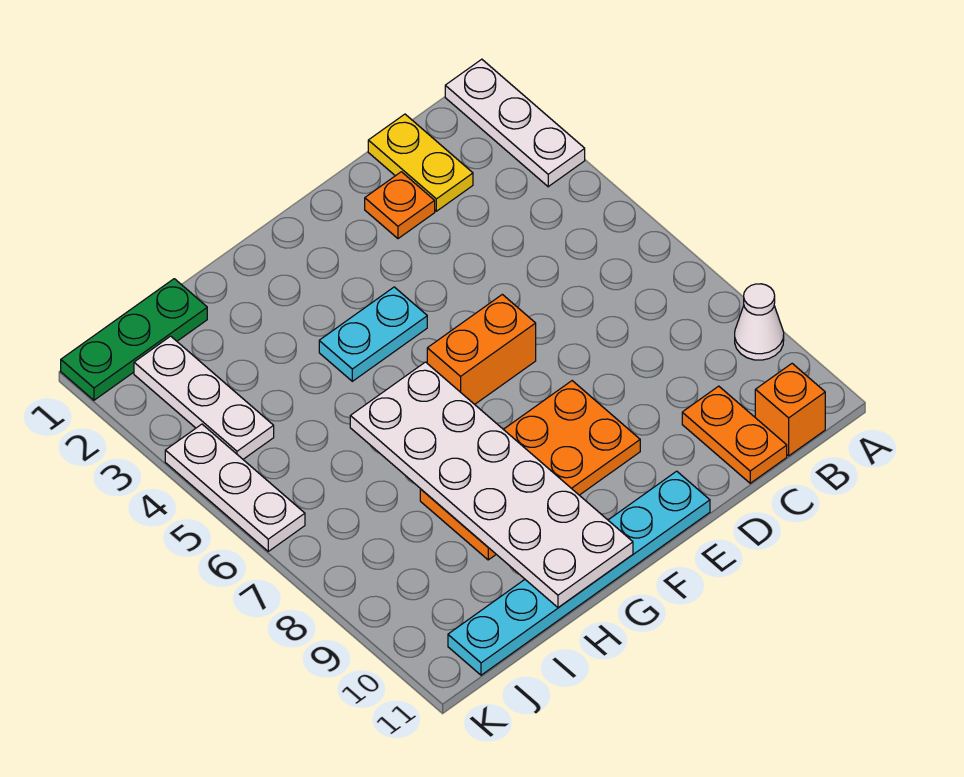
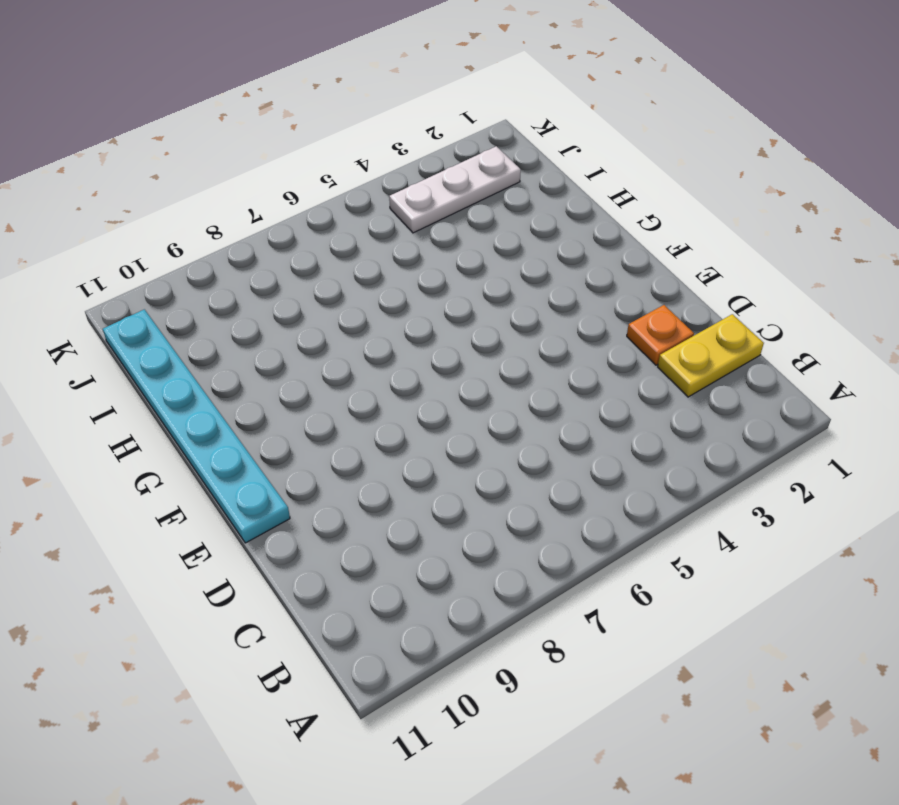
none -> white 1x3 plate [445,59,585,187]
none -> white 1x1 cone [735,284,784,360]
none -> orange 1x1 brick [755,364,825,456]

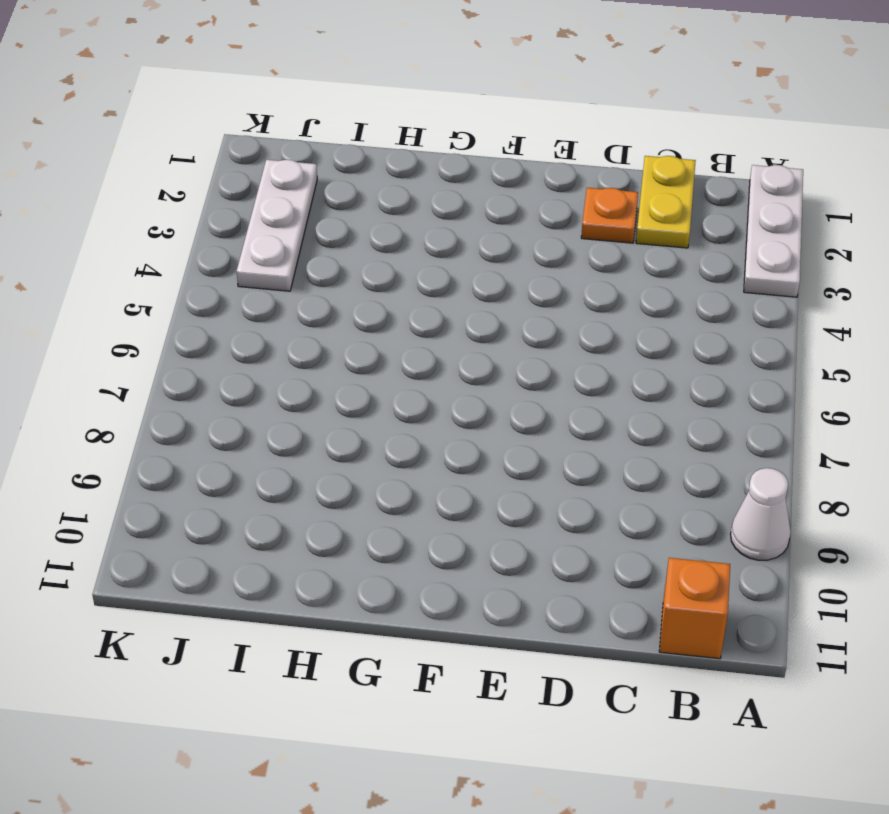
none -> orange 1x2 plate [682,386,787,483]
none -> orange 1x2 brick [427,294,536,404]
none -> orange 2x4 plate [420,381,640,560]

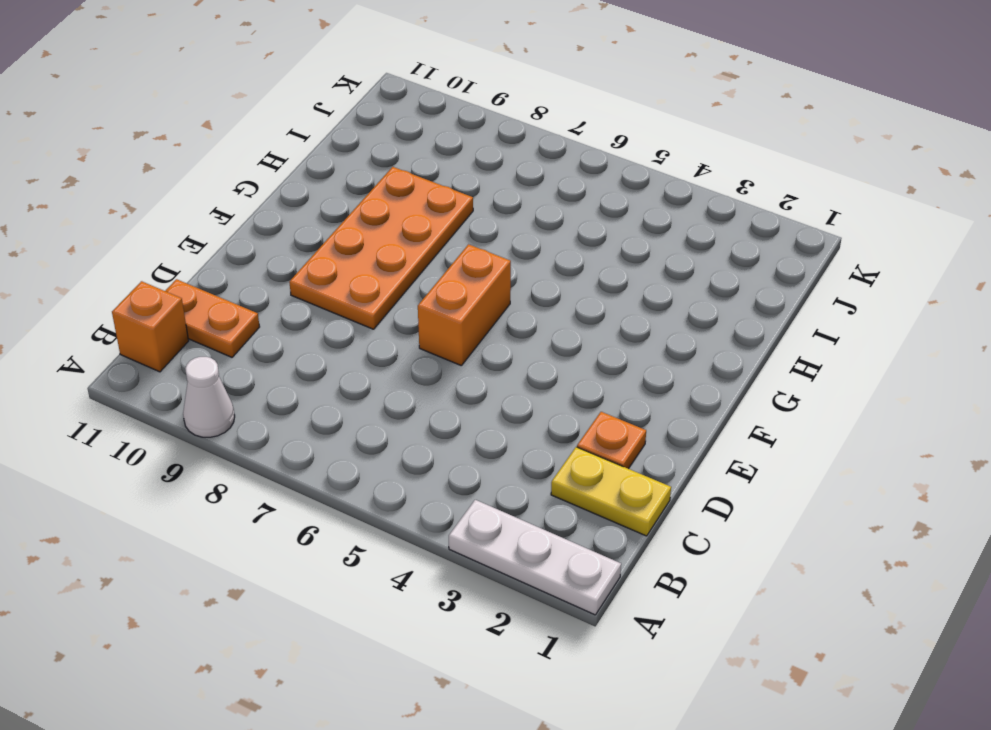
none -> cyan 1x6 plate [448,471,710,675]
none -> cyan 1x2 plate [319,287,427,381]
none -> green 1x3 plate [61,279,207,400]

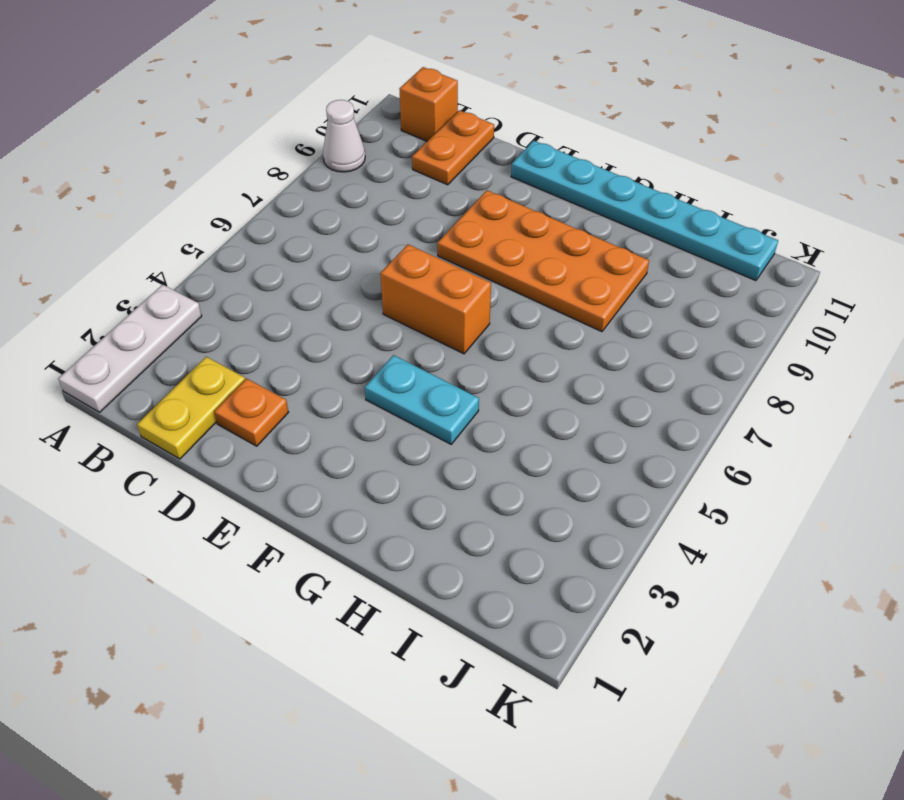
none -> green 1x3 plate [61,279,207,400]
none -> white 1x3 plate [134,336,274,459]
none -> white 1x3 plate [165,424,305,551]

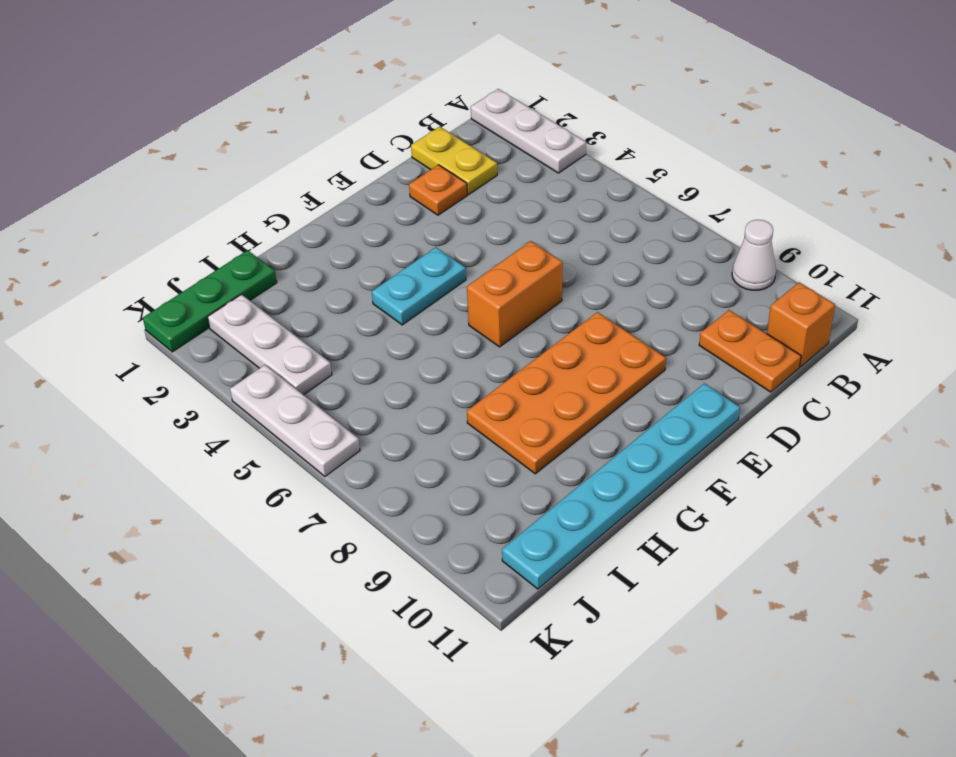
none -> white 2x6 plate [350,362,633,607]

